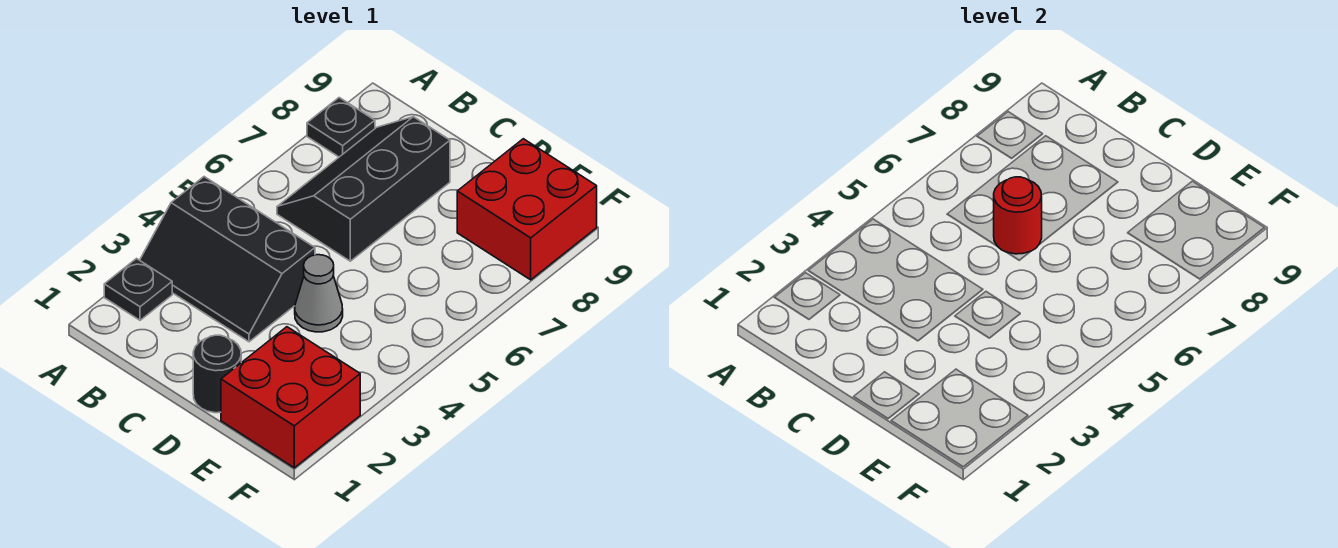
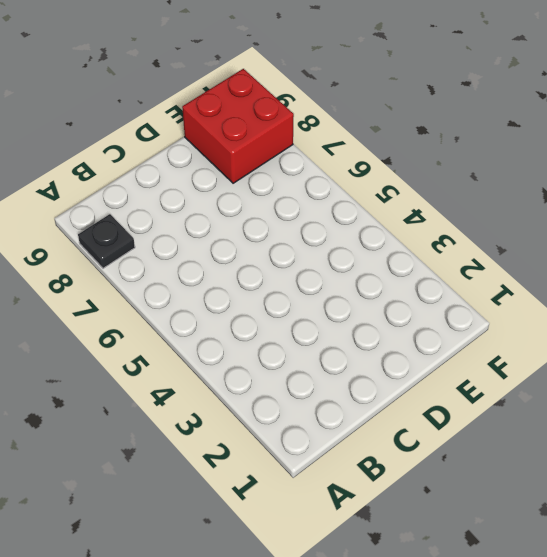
none -> black 1x1 plate [104,259,172,320]
none -> black 2x3 slope [140,177,315,342]

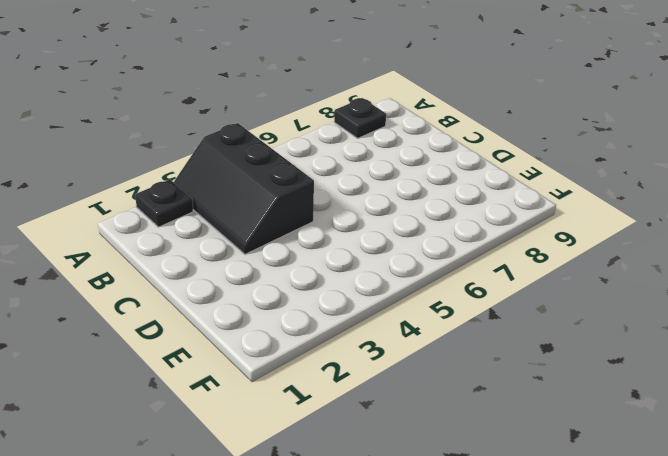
none -> black 2x3 slope [277,117,450,261]
none -> black 1x1 round brick [193,335,241,413]

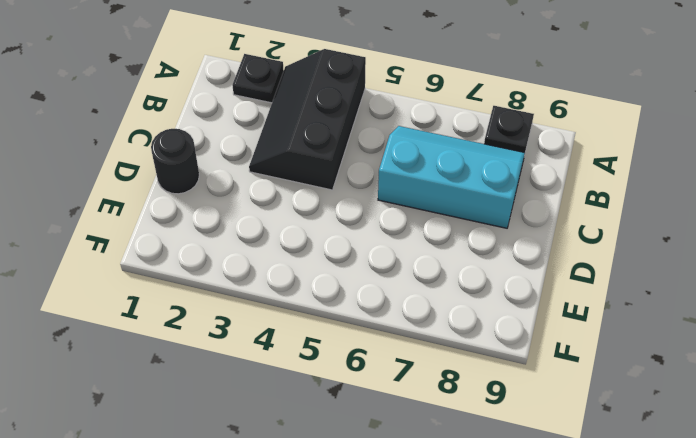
cyan 2x3 slope [378,126,525,228] -> black 2x3 slope [277,117,450,261]
none -> grey 1x1 cone [295,255,343,332]
none -> red 2x2 brick [221,327,360,468]

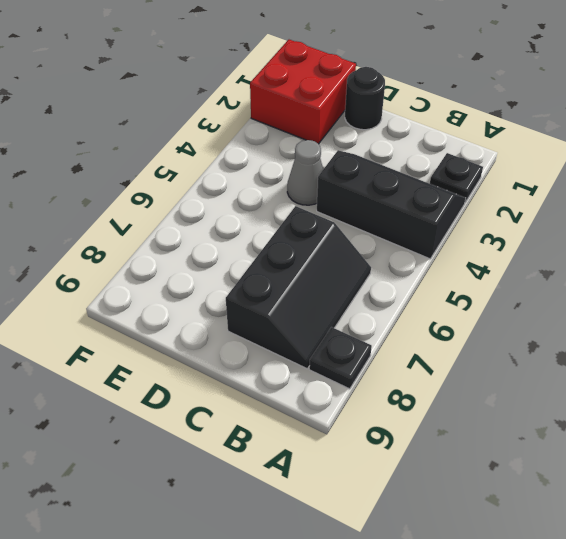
none -> red 2x2 brick [457,139,597,280]
none -> red 1x1 round brick [994,177,1042,254]

